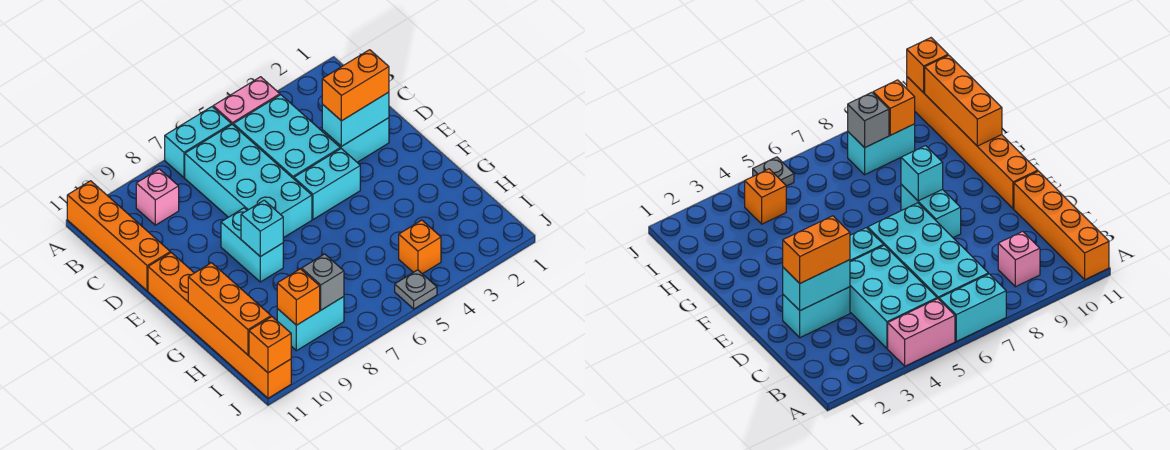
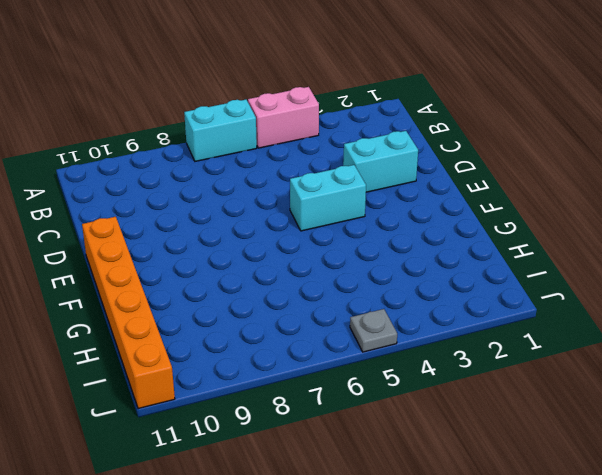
none -> orange 1x4 brick [67,181,170,291]
none -> cyan 2x3 brick [233,95,340,179]
none -> cyan 2x4 brick [185,125,312,238]

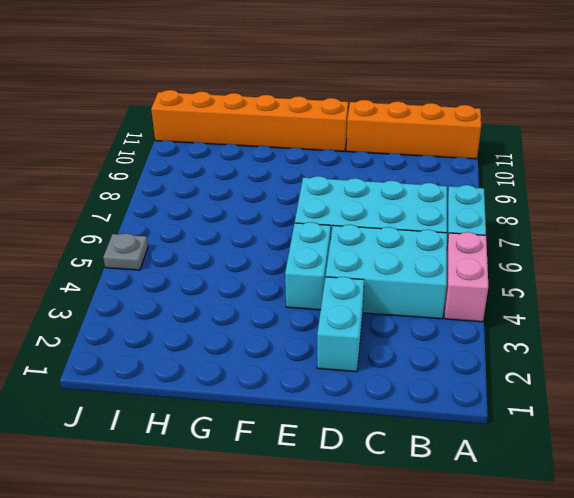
none -> pink 1x1 brick [136,169,179,225]
none -> cyan 1x2 brick [221,208,283,282]
none -> orange 1x1 brick [399,220,441,274]

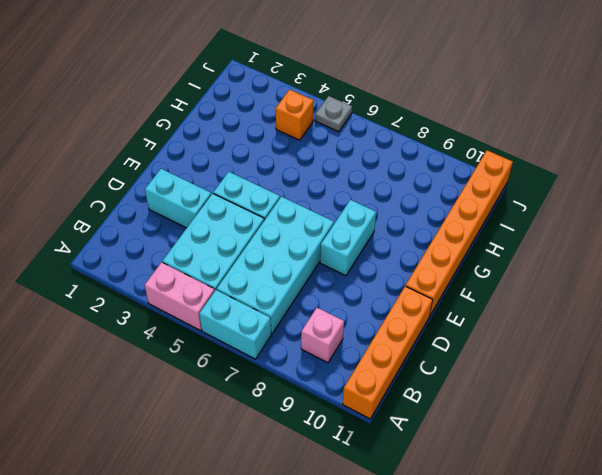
none -> cyan 1x2 brick [277,297,344,351]
none -> cyan 1x2 brick [322,92,389,146]
none -> cyan 1x1 brick [241,200,283,257]

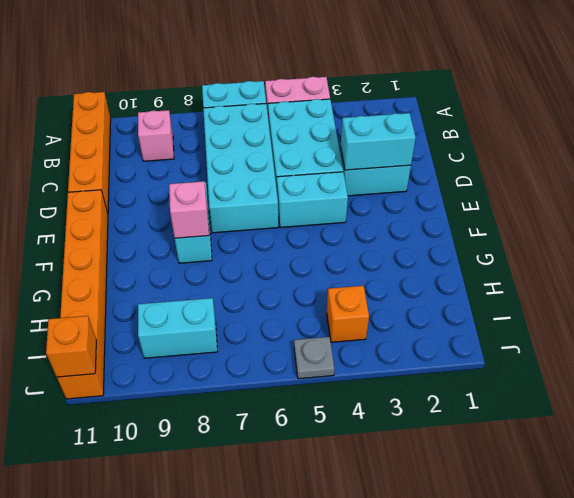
pink 1x1 brick [169,181,209,238] -> cyan 1x1 brick [241,200,283,257]
none -> orange 1x3 brick [188,263,271,355]
none -> grey 1x1 brick [302,254,344,310]
none -> orange 1x1 brick [277,269,320,325]

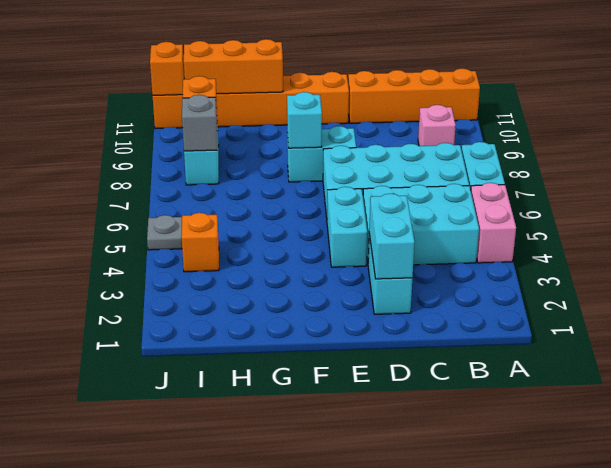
none -> orange 1x2 brick [322,50,389,121]

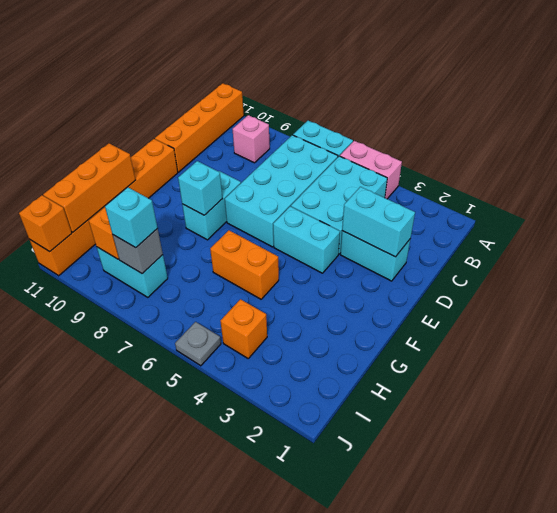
orange 1x2 brick [210,230,279,299] -> orange 1x2 brick moved to [322,50,389,121]
cyan 1x1 brick [105,187,157,248] -> none

